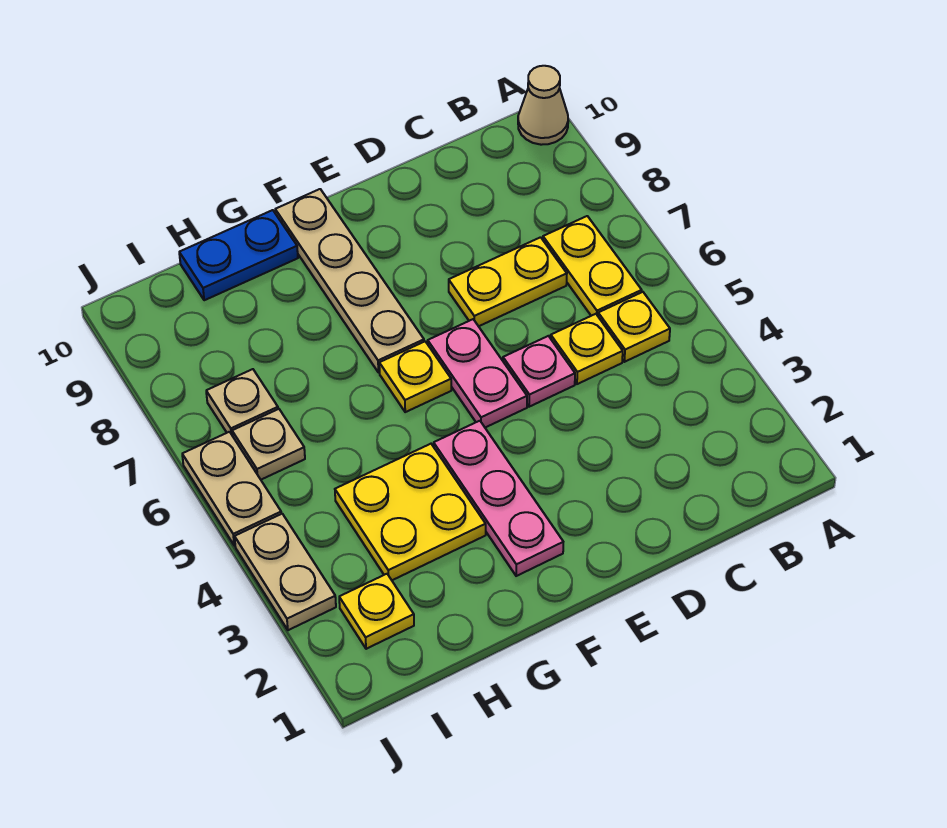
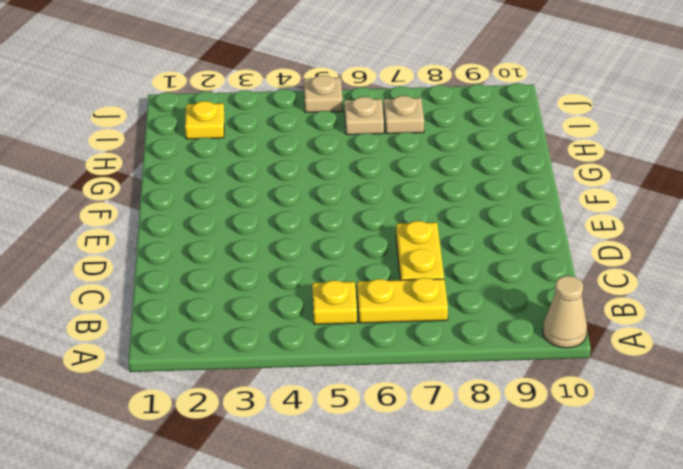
tan 1x1 plate [304,75,342,113] -> tan 1x2 plate [182,432,281,546]
none -> yellow 1x1 plate [551,314,623,384]
none -> pink 1x1 plate [503,336,575,407]
none -> pink 1x2 plate [428,319,527,428]

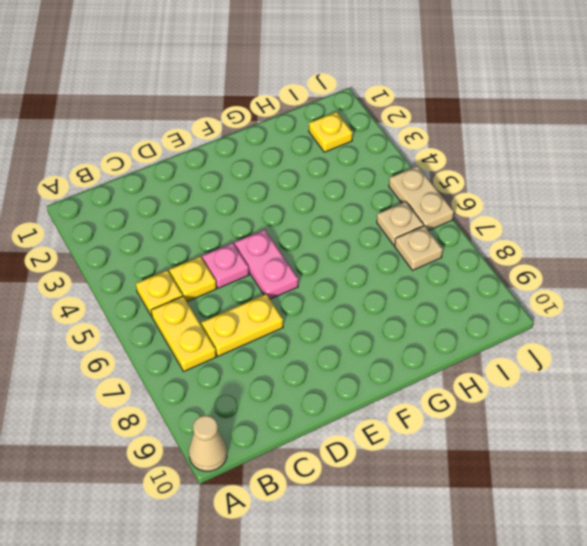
none -> pink 1x3 plate [434,421,563,576]
none -> yellow 1x1 plate [379,342,451,412]
none -> tan 1x4 plate [275,189,424,373]

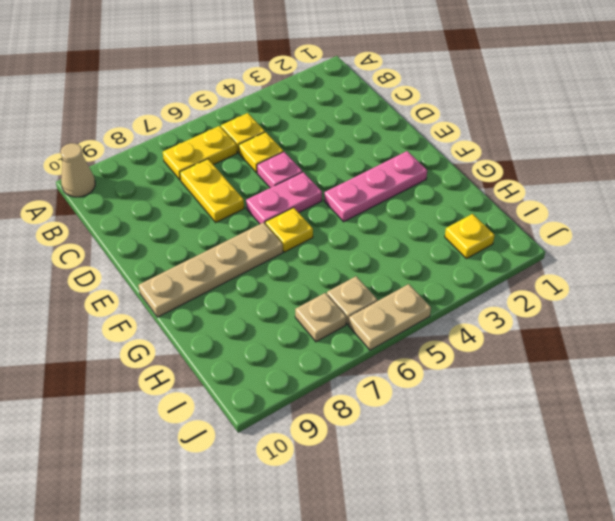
none -> yellow 2x2 plate [335,444,486,580]
none -> blue 1x2 plate [179,210,298,300]
none -> tan 1x2 plate [235,514,336,630]

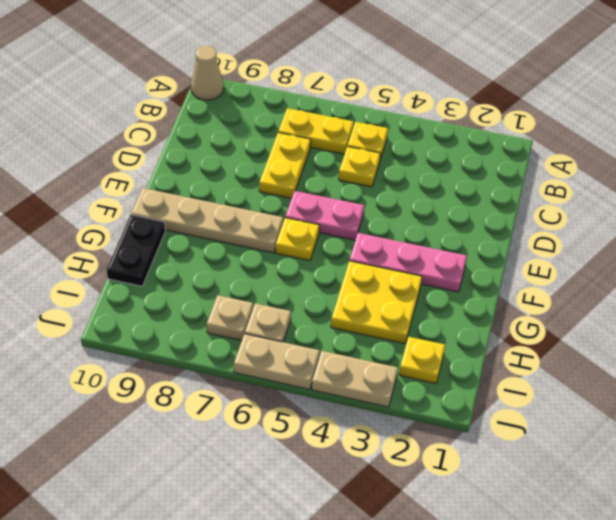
black 1x2 plate [107,215,165,286] -> blue 1x2 plate [179,210,298,300]
none -> pink 1x1 plate [503,336,575,407]

